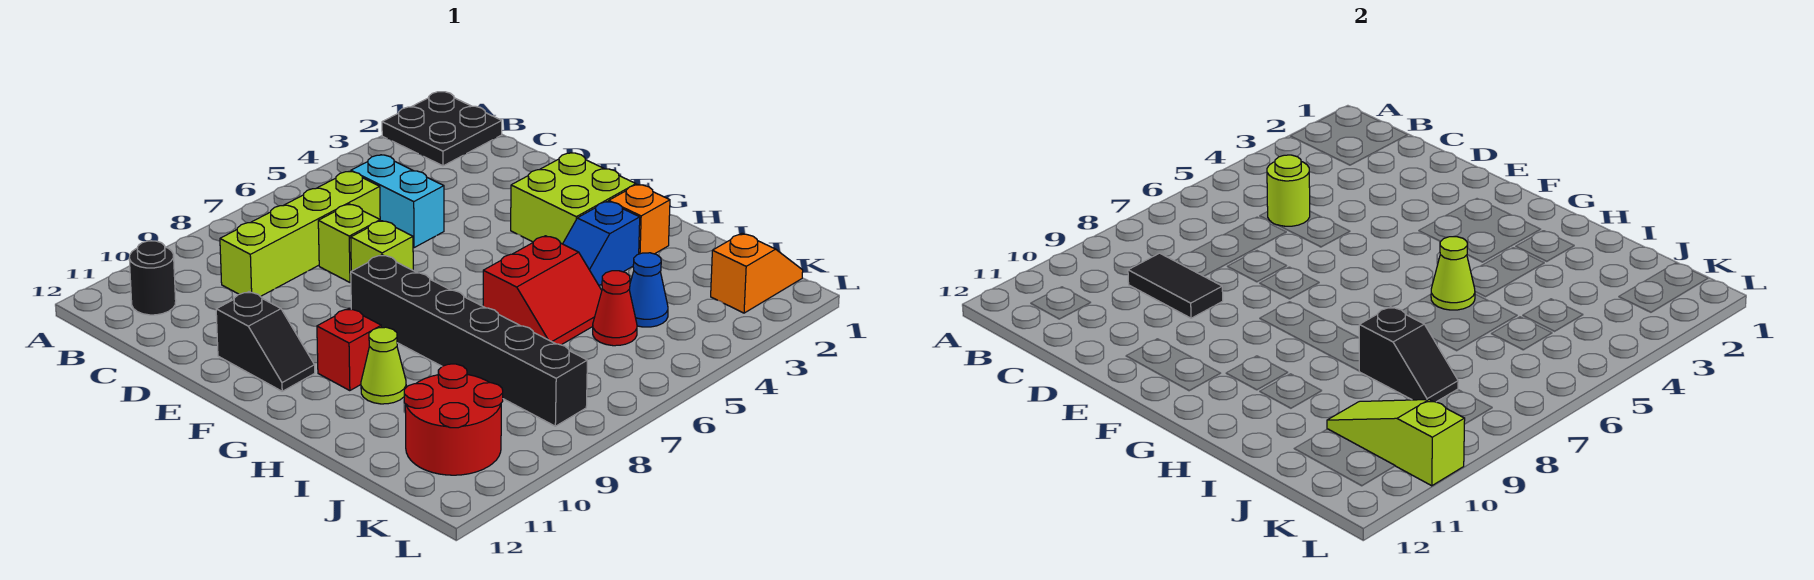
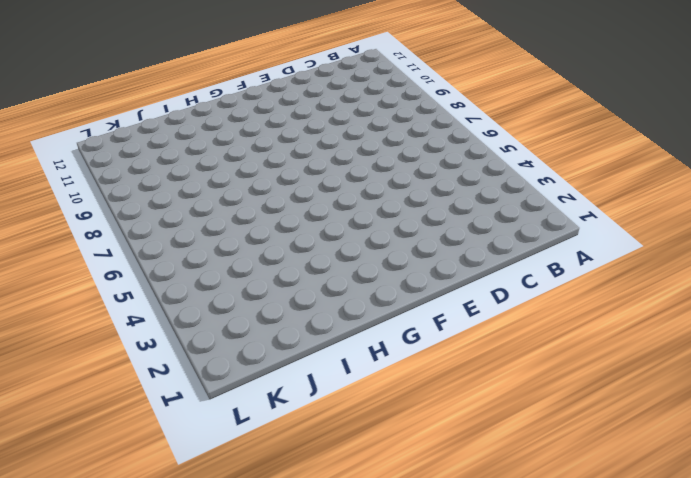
none -> black 2x2 plate [382,92,502,166]
none -> black 1x1 round brick [129,241,176,315]
none -> cyan 1x2 brick [351,155,444,248]

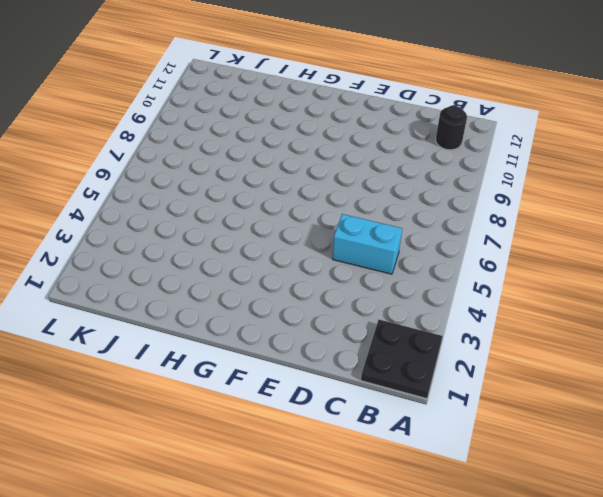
none -> lime 1x4 brick [220,171,380,297]
none -> lime 1x1 brick [318,204,380,282]
none -> lime 1x1 brick [351,221,413,271]

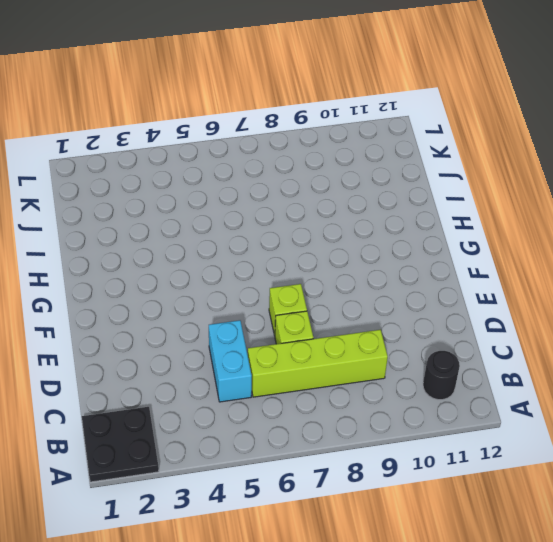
none -> black 1x2 slope [216,292,315,391]
none -> lime 2x2 brick [511,153,636,244]
none -> black 1x6 brick [351,255,587,426]

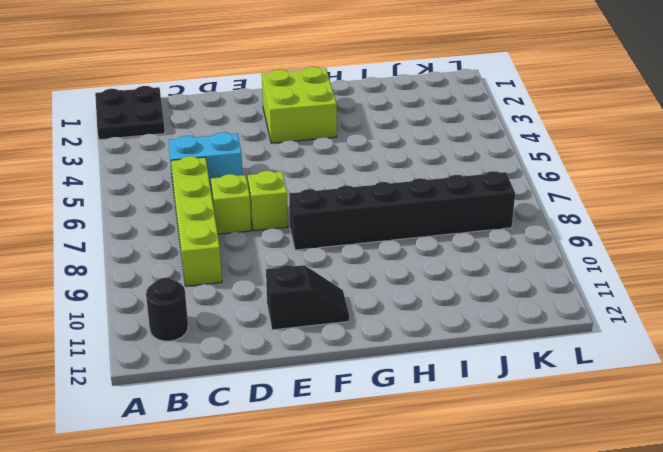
none -> red 1x1 brick [317,308,381,391]
none -> orange 1x1 brick [609,185,670,254]
none -> blue 1x2 slope [563,201,640,285]

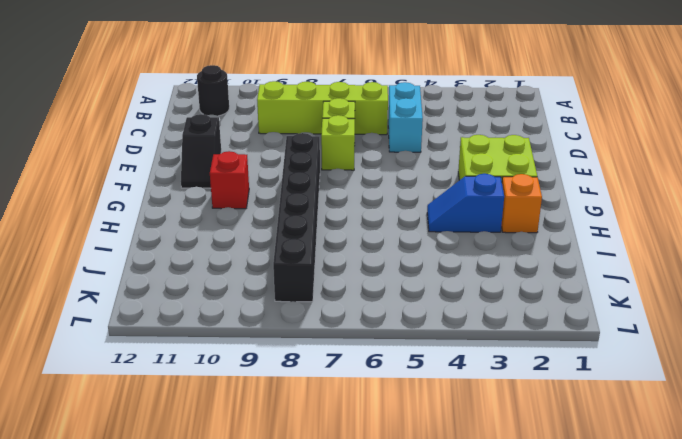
none -> black 2x2 plate [382,92,502,166]
none -> red 2x2 slope [483,236,602,345]
none -> lime 1x1 cone [361,327,406,404]

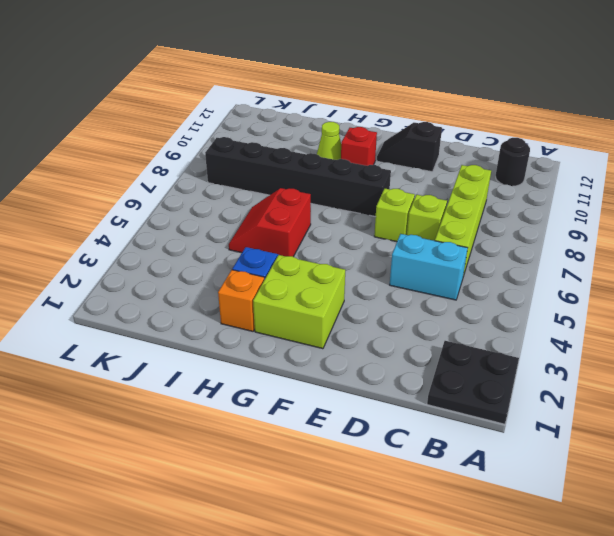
none -> blue 1x1 cone [629,253,668,327]
none -> red 1x1 cone [593,271,637,346]
none -> red 2x2 round brick [404,364,503,475]

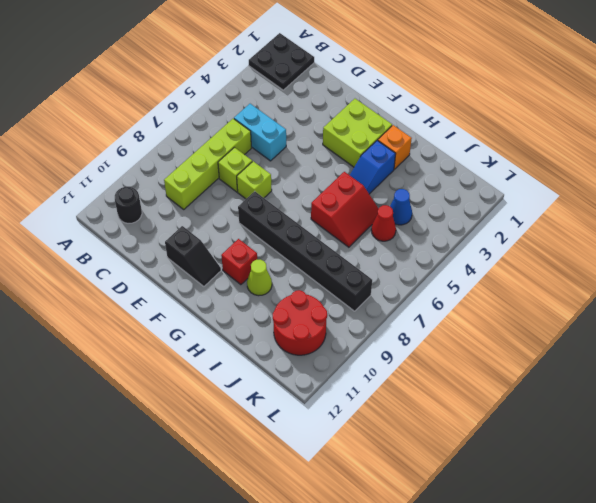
none -> orange 1x2 slope [711,233,803,313]
none -> lime 1x1 round brick [1267,155,1310,226]
none -> black 1x2 tile [1128,253,1223,318]

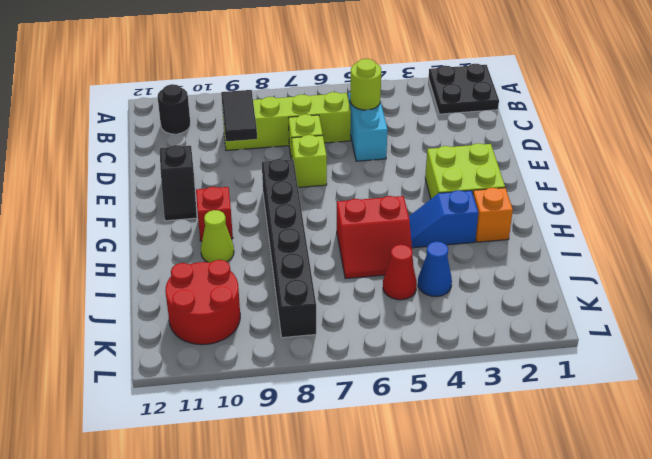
none -> orange 1x2 slope [711,233,803,313]
none -> lime 1x1 cone [1431,237,1475,310]
none -> black 1x2 slope [1359,307,1458,402]

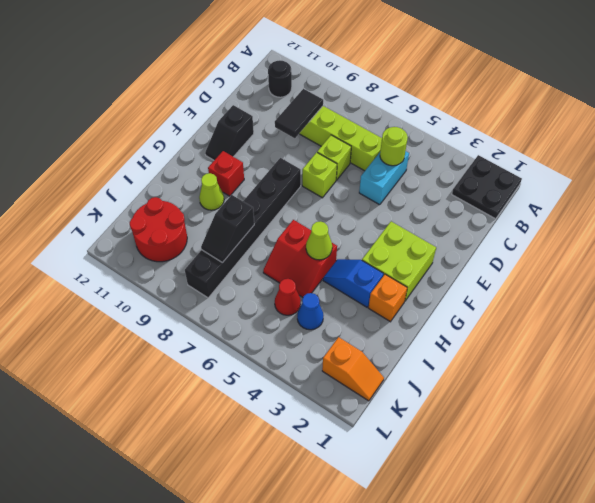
none -> lime 1x3 slope [1327,400,1465,486]

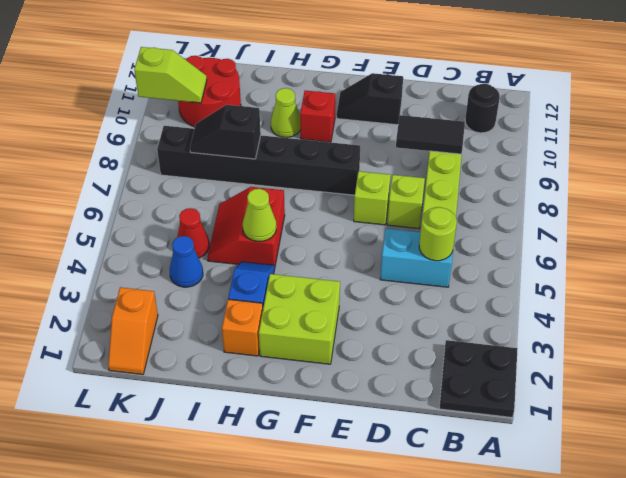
lime 1x2 slope [134,47,207,103] -> lime 1x3 slope [1327,400,1465,486]

